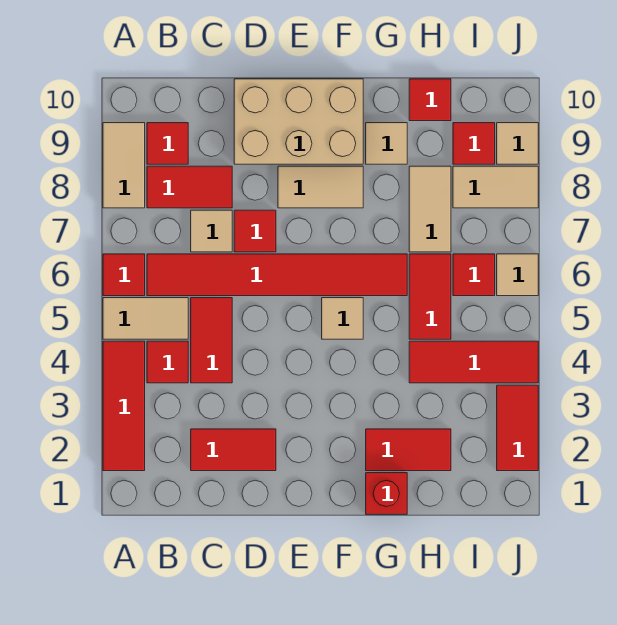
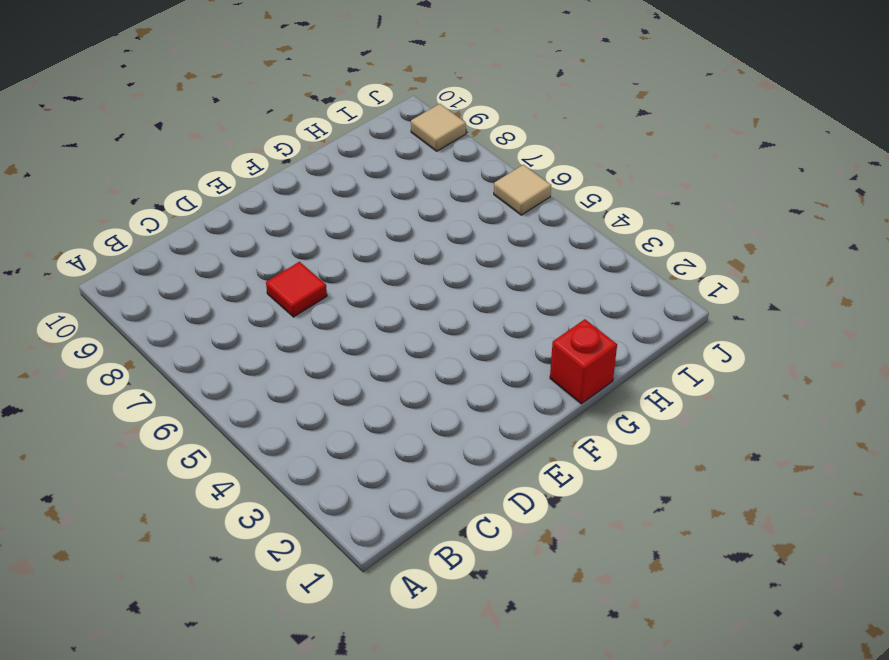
none -> red 1x3 tile [103,341,145,471]
none -> tan 1x2 tile [103,298,188,339]
none -> red 1x1 tile [103,254,145,296]

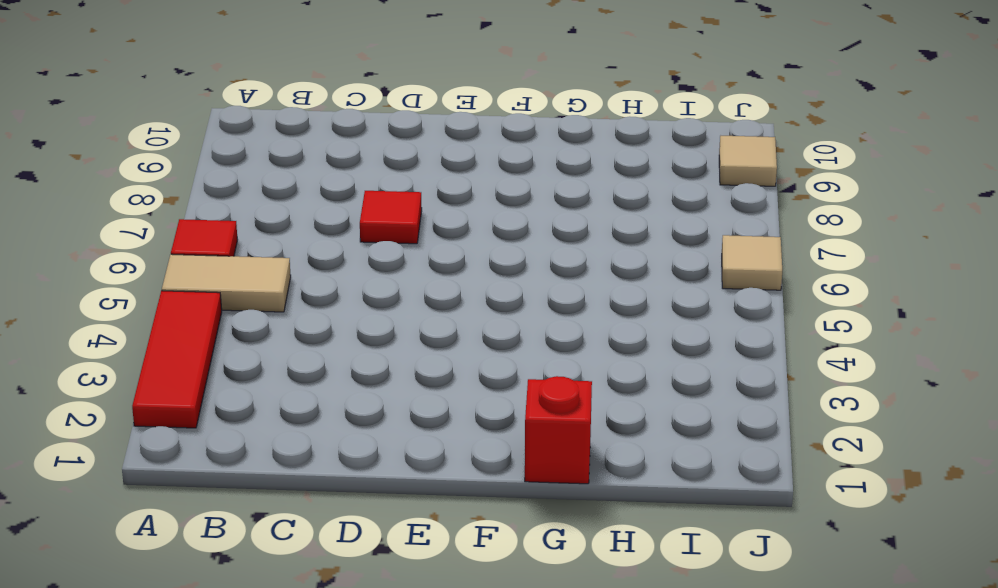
none -> tan 1x2 tile [103,123,145,208]
none -> red 1x1 tile [147,341,188,383]
none -> red 1x6 tile [147,254,407,296]

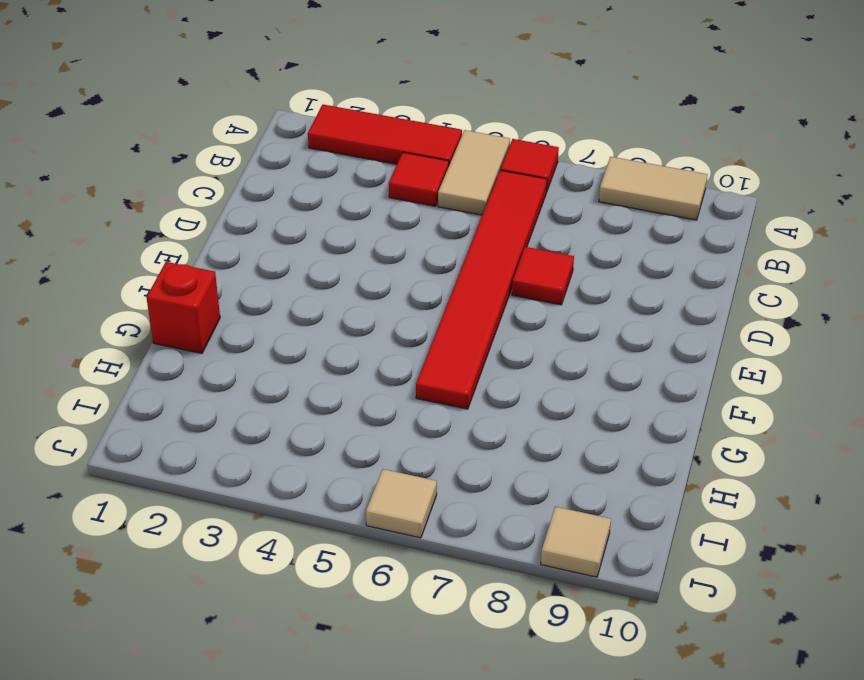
none -> red 1x2 tile [147,166,232,208]
none -> red 1x1 tile [147,123,188,164]
none -> red 1x2 tile [191,429,276,471]

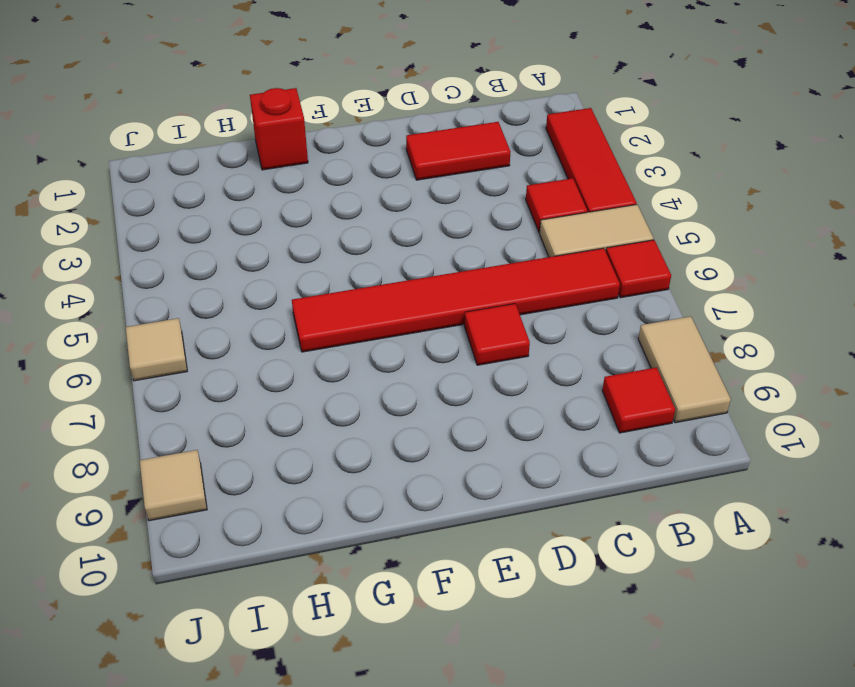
none -> red 1x2 tile [147,166,232,208]
none -> red 1x2 tile [191,298,232,383]
none -> tan 1x1 tile [191,210,232,252]

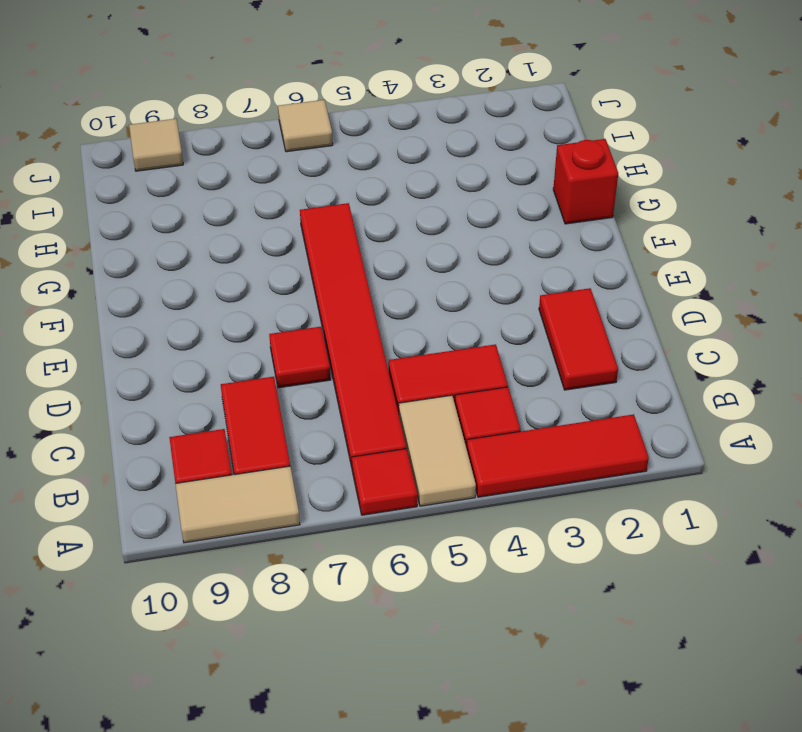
none -> tan 1x1 tile [191,210,232,252]
none -> tan 2x3 brick [234,79,363,164]
none -> tan 1x2 tile [278,166,363,208]

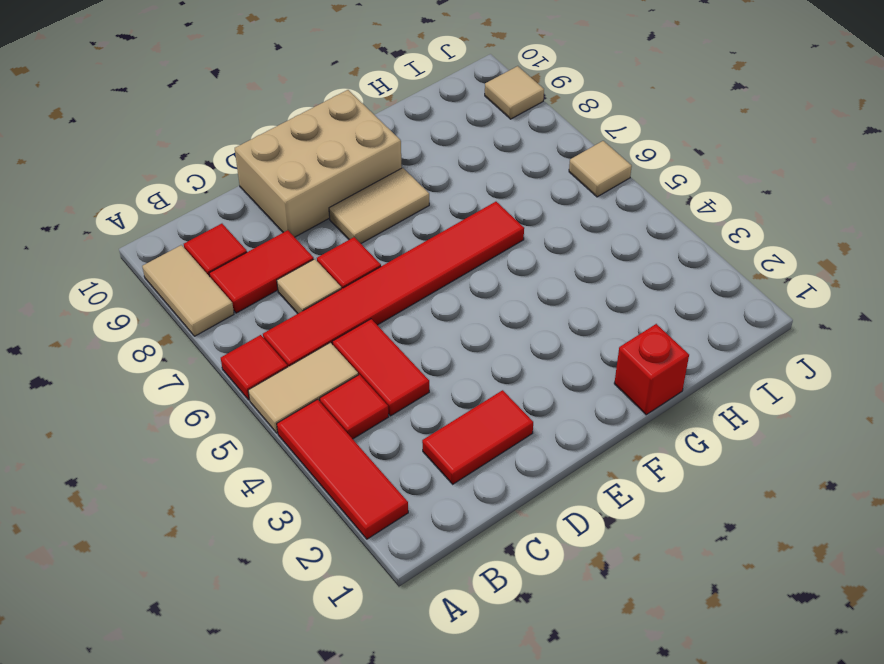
none -> tan 1x1 tile [322,298,363,339]
none -> red 1x2 tile [366,429,451,471]
none -> tan 1x1 tile [366,123,407,164]

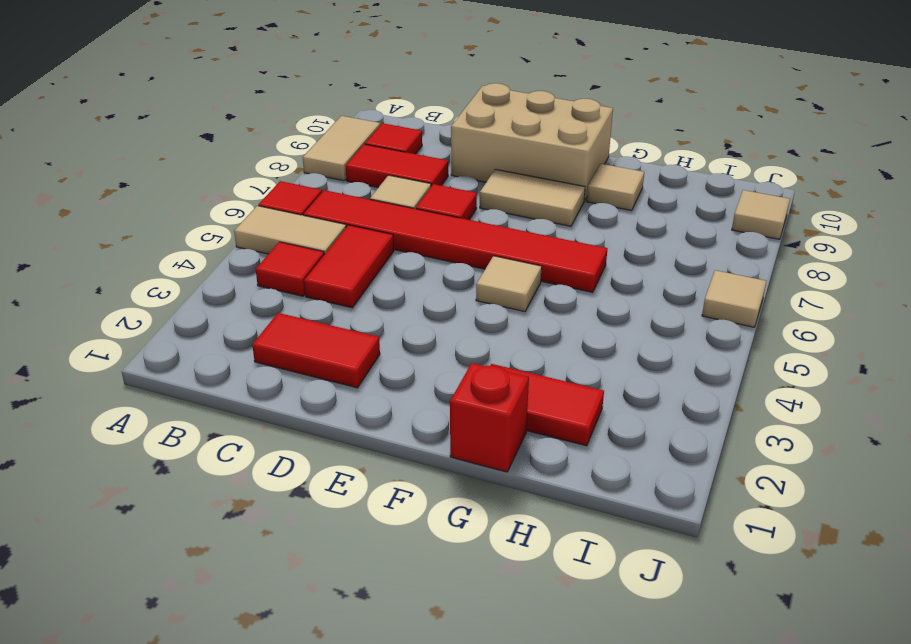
none -> red 1x3 tile [103,341,145,471]
none -> red 1x3 tile [409,341,538,383]
none -> red 1x2 tile [409,254,451,339]

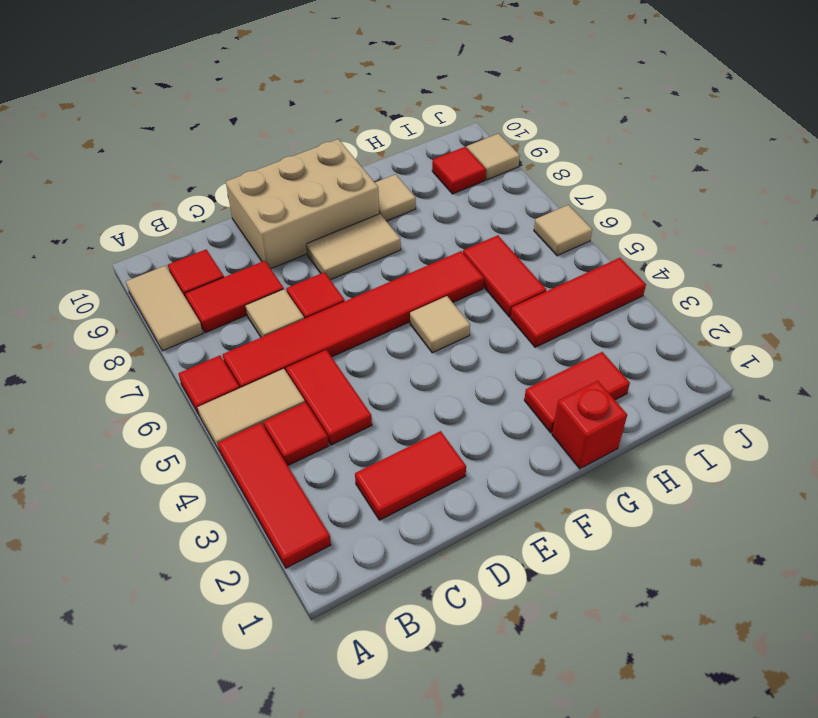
none -> tan 1x2 tile [409,166,451,252]
none -> red 1x1 tile [409,79,451,121]
none -> red 1x1 tile [453,254,495,296]

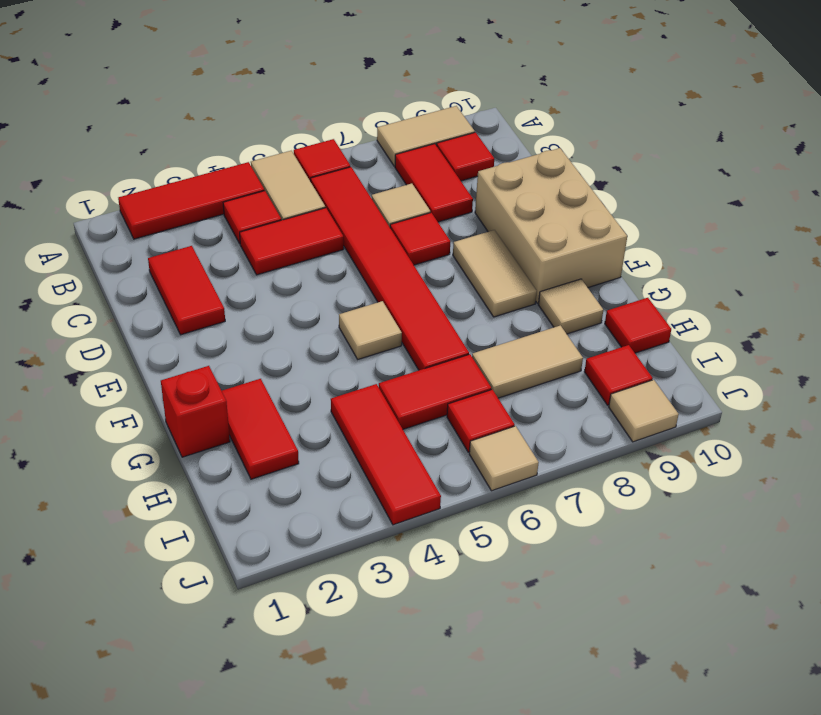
none -> tan 1x2 tile [453,166,538,208]
none -> red 1x2 tile [497,385,538,471]

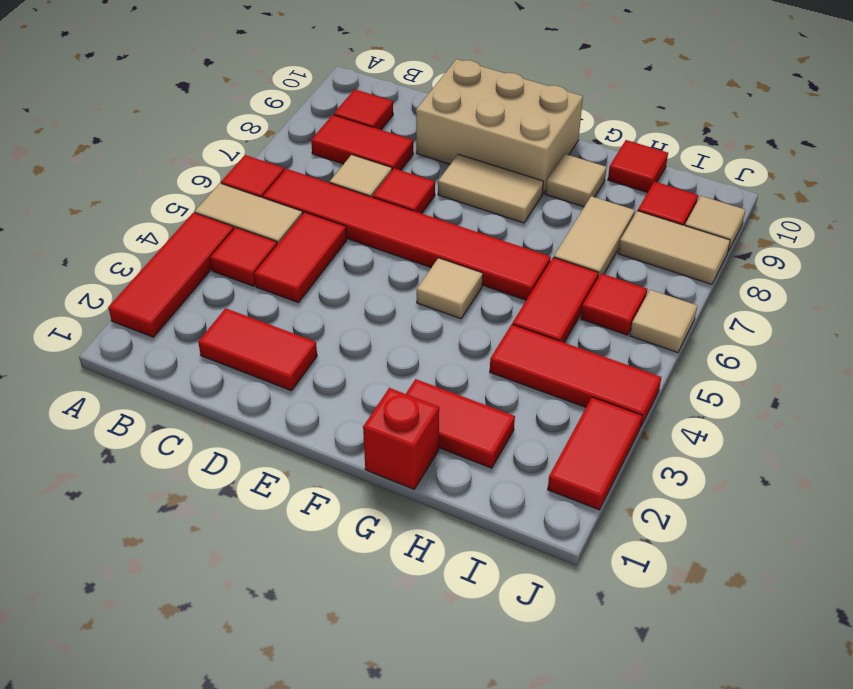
none -> tan 1x2 tile [103,123,145,208]

